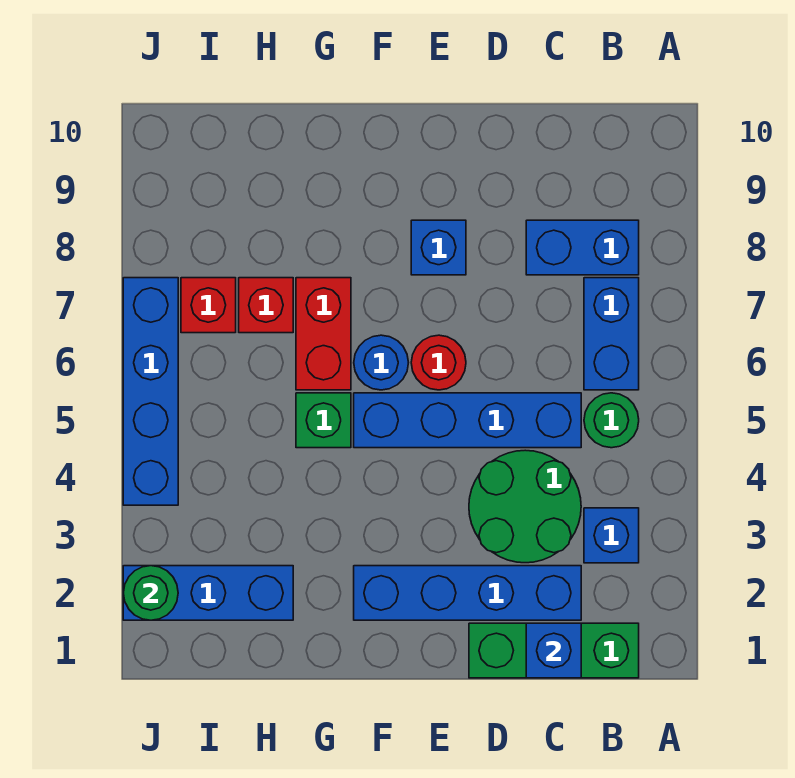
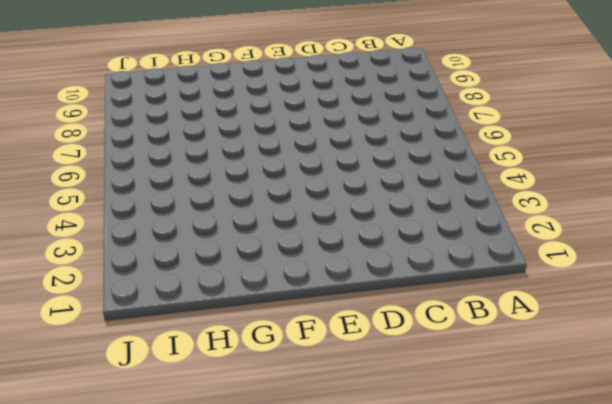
none -> green 1x3 brick [469,623,639,678]
none -> blue 1x1 brick [584,508,639,563]
none -> green 1x1 round brick [584,393,639,448]

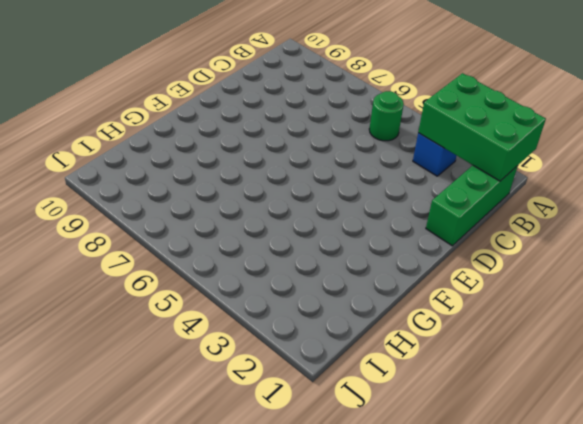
green 2x3 brick [418,73,546,181] -> none
none -> blue 1x2 brick [584,278,639,390]
none -> blue 1x2 brick [526,220,639,275]
none -> blue 1x4 brick [354,566,581,620]

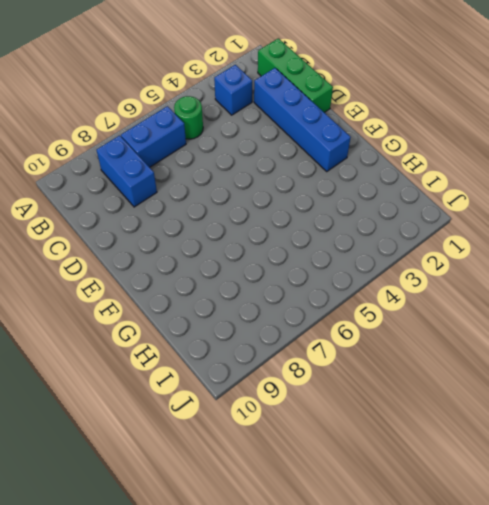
none -> green 2x2 round brick [469,450,581,563]
none -> blue 1x4 brick [354,393,581,448]
none -> red 1x1 round brick [411,335,466,390]

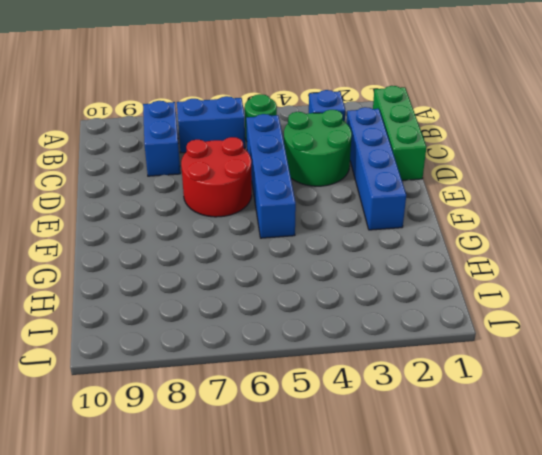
red 2x2 round brick [181,137,252,217] -> red 1x1 round brick [411,335,466,390]
none -> blue 1x1 brick [411,220,466,275]
none -> blue 1x1 round brick [354,335,409,390]
none -> green 1x1 brick [296,393,351,448]

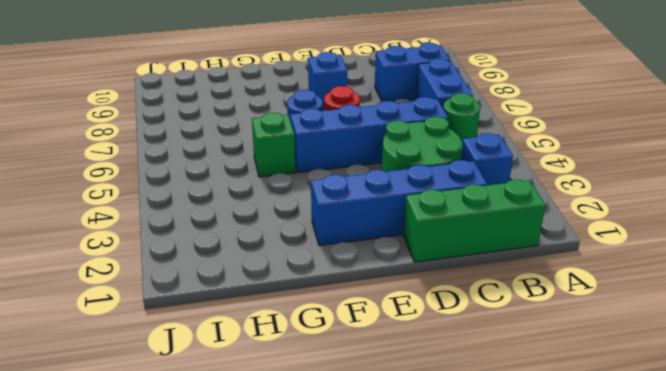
none -> red 1x2 brick [296,278,351,390]
none -> blue 1x3 brick [123,566,293,620]
none -> red 1x1 brick [239,278,293,333]

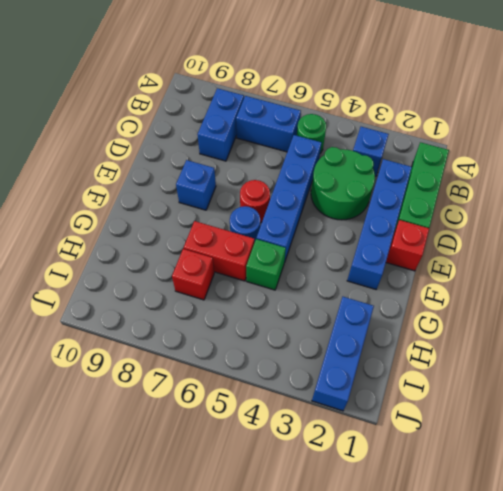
red 1x1 brick [386,220,429,271] -> red 1x1 brick moved to [181,278,236,333]
none -> blue 1x4 brick [123,278,178,505]
none -> blue 1x1 brick [526,623,581,678]
none -> green 1x1 round brick [123,566,178,620]

